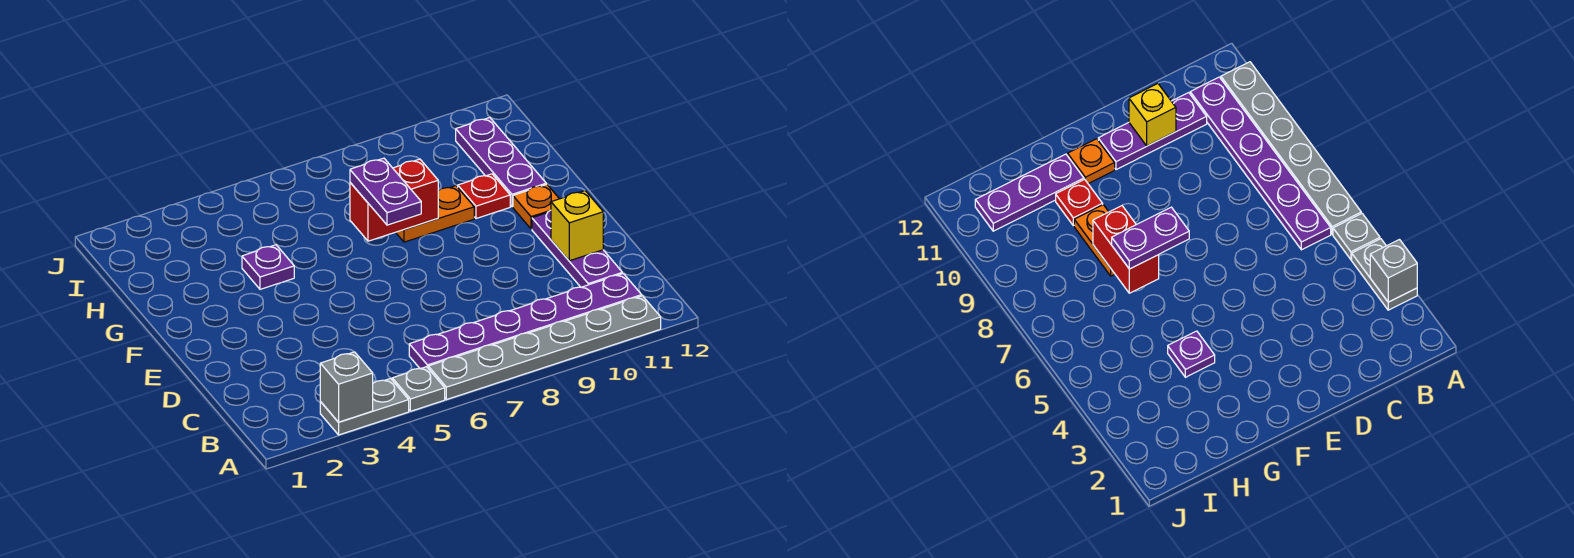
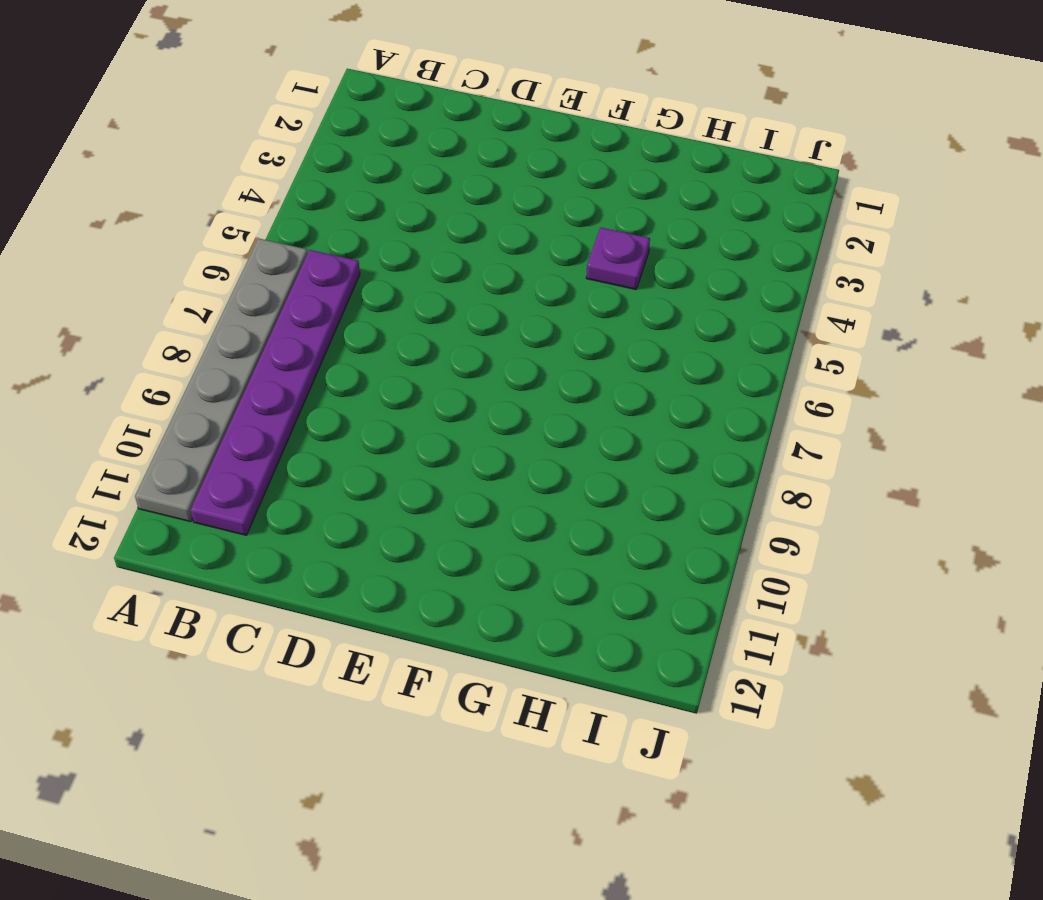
none -> grey 1x2 plate [320,379,409,435]
none -> grey 1x1 plate [392,367,445,411]
none -> purple 1x3 plate [532,210,622,287]

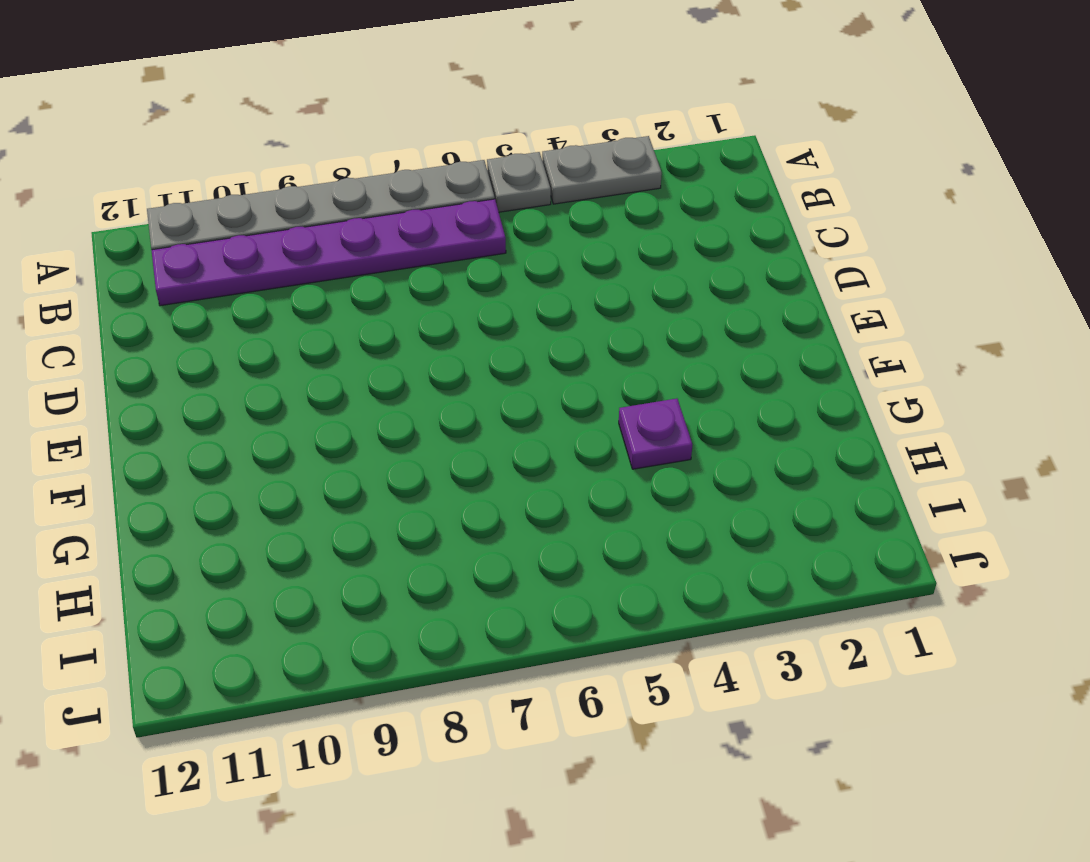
none -> purple 1x3 plate [532,210,622,287]
none -> orange 1x1 plate [513,184,559,229]
none -> orange 1x2 plate [396,186,474,242]

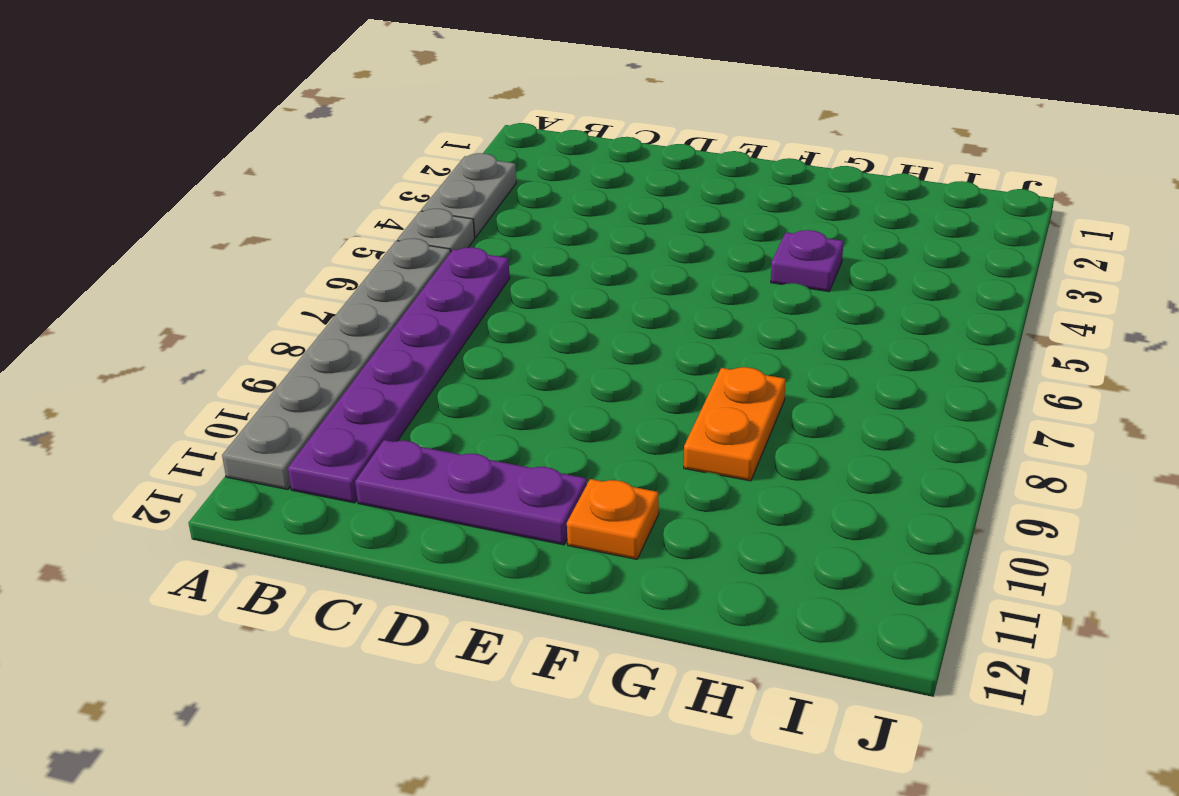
none -> red 1x1 plate [458,174,510,218]
none -> purple 1x3 plate [456,118,546,207]
none -> grey 1x1 brick [320,352,373,422]

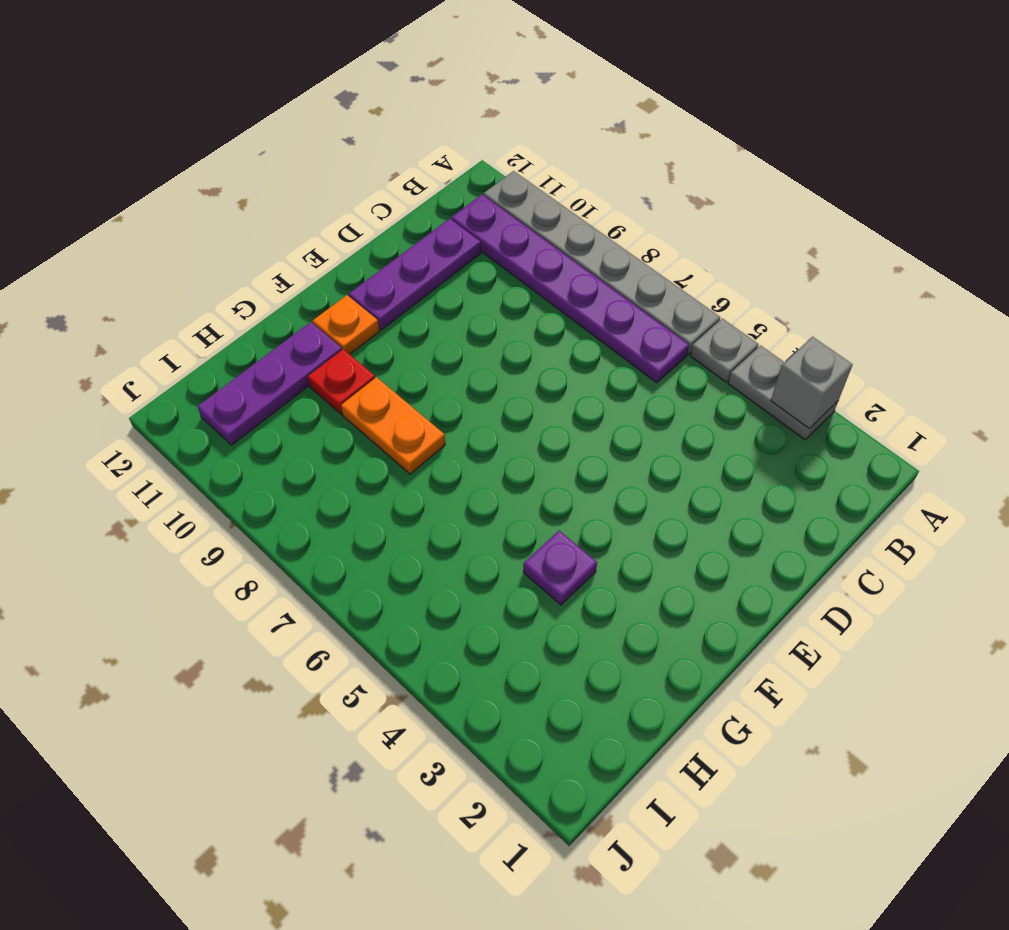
none -> yellow 1x1 brick [551,191,603,261]
none -> red 1x2 brick [350,159,438,241]
none -> purple 1x2 plate [350,158,421,225]

